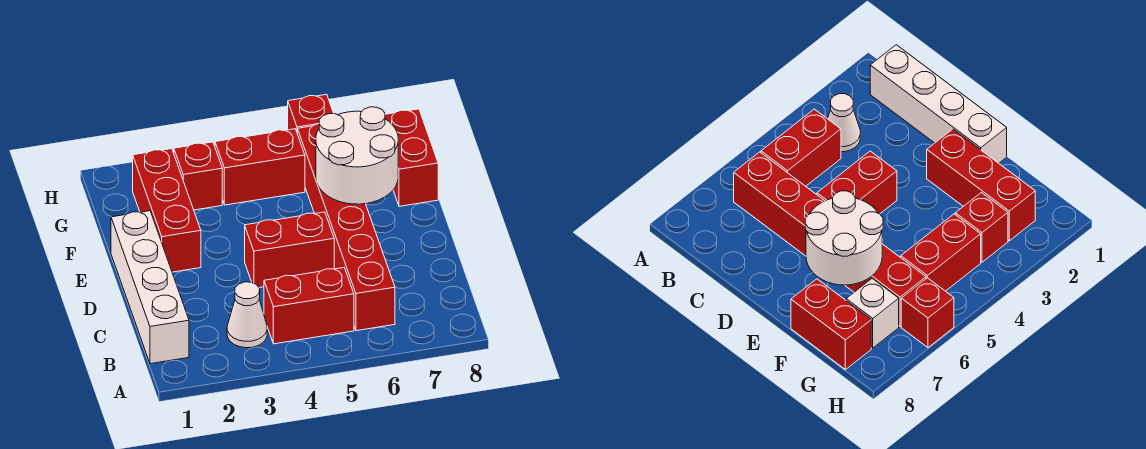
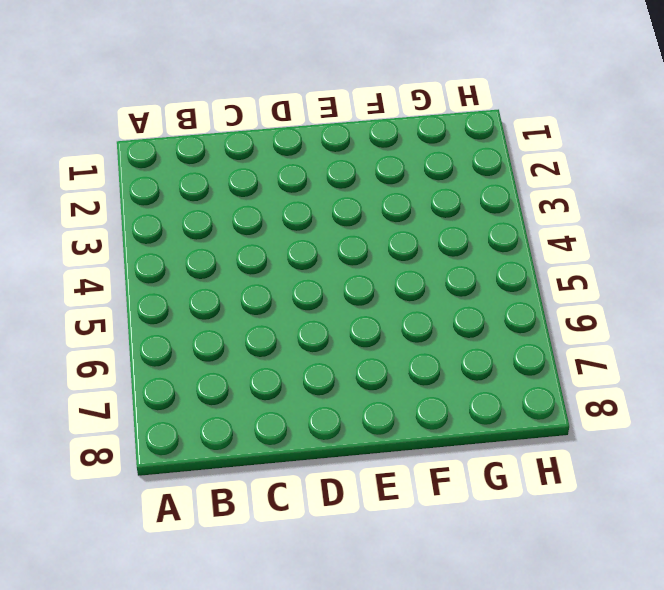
none -> white 1x4 brick [111,211,189,364]
none -> white 1x1 cone [227,282,267,348]
none -> red 1x2 brick [264,268,354,344]

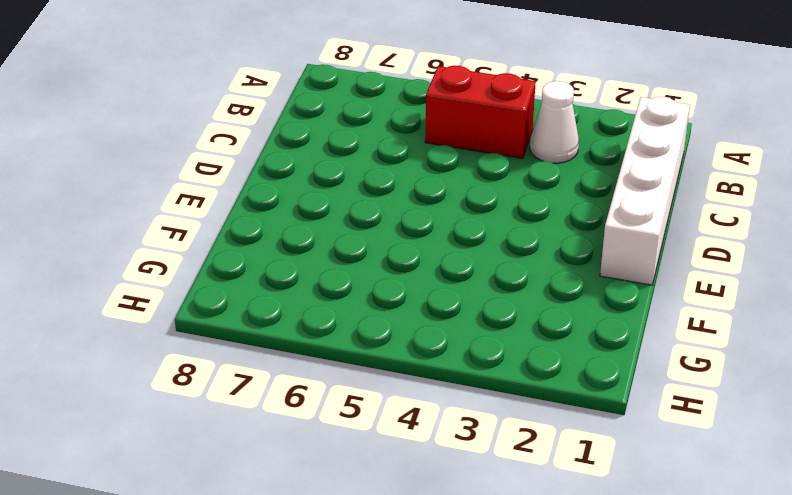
none -> red 1x6 brick [297,124,395,331]
none -> red 1x2 brick [245,212,334,288]
none -> red 1x3 brick [133,149,201,272]

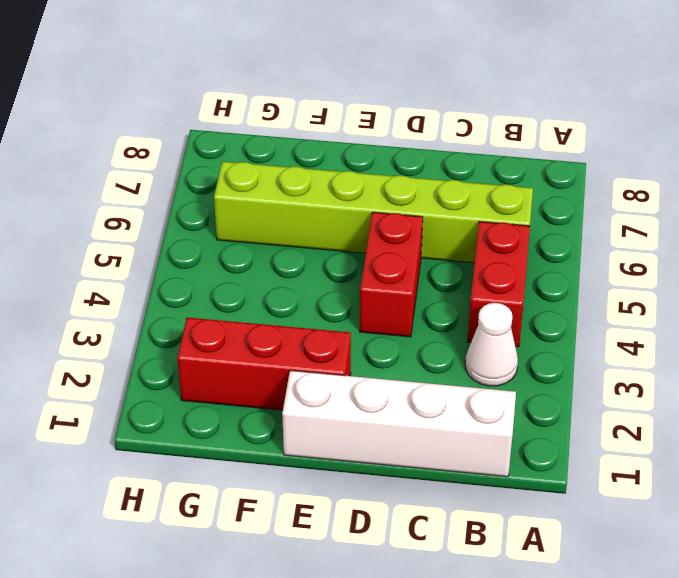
lime 1x6 brick [214,161,533,263] -> red 1x6 brick [297,124,395,331]
none -> red 1x2 brick [385,109,438,206]
none -> red 1x1 brick [174,142,222,210]
none -> red 1x2 brick [215,129,305,205]

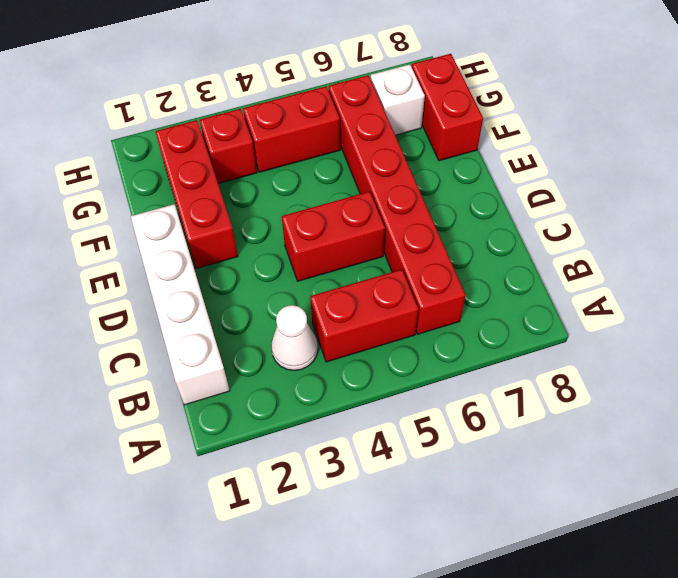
none -> red 1x1 brick [288,94,334,131]
none -> white 2x2 round brick [316,107,398,204]

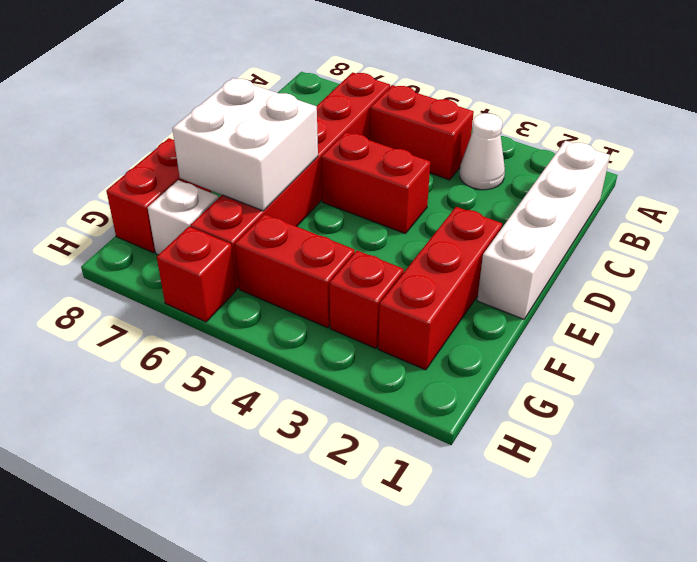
white 2x2 brick [172,78,318,211] -> white 2x2 round brick [316,107,398,204]

